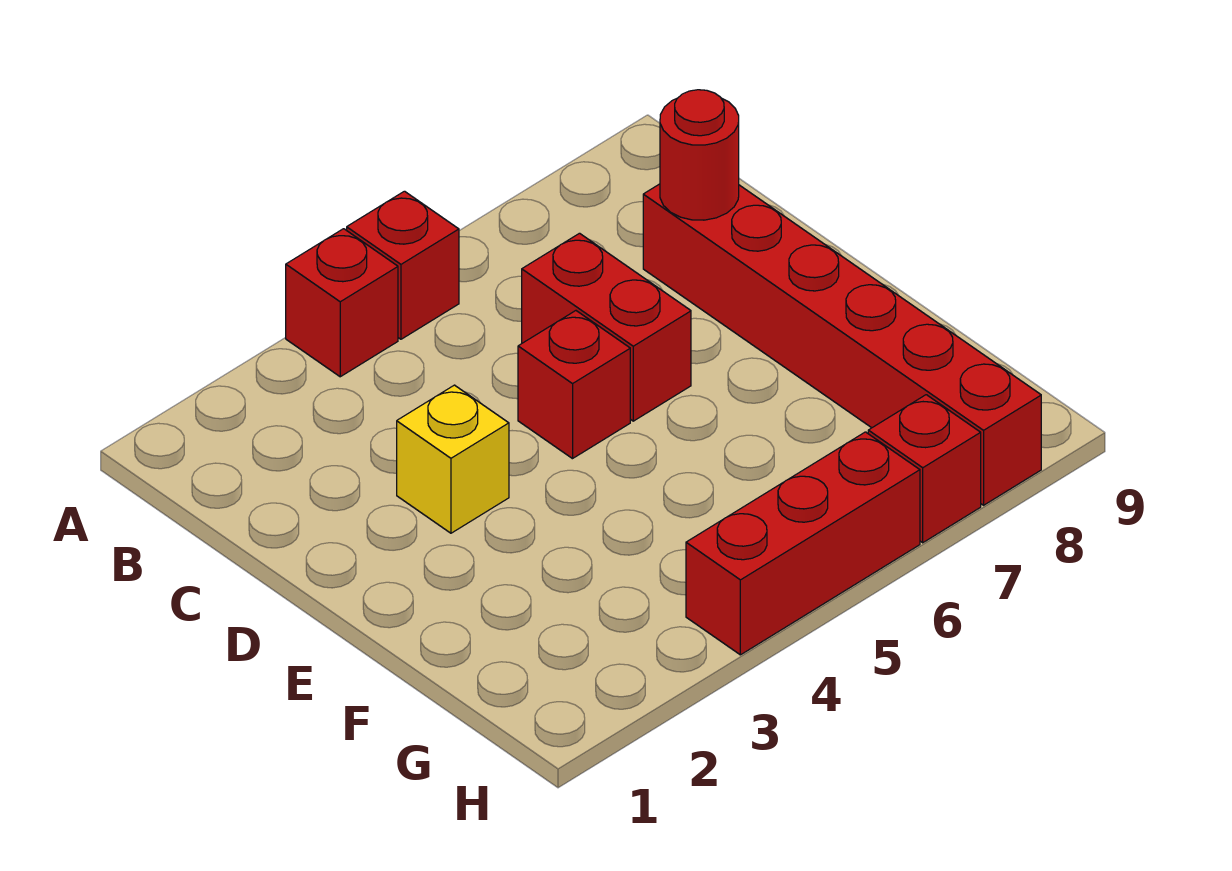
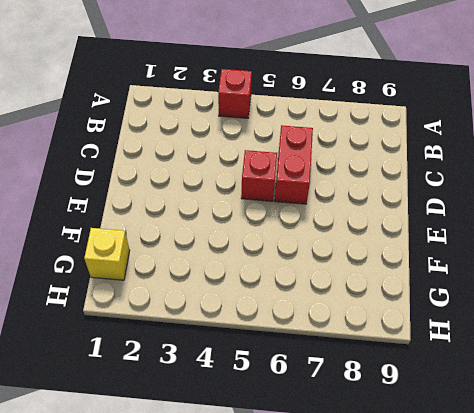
yellow 1x1 brick [84,228,130,280] -> yellow 1x1 brick moved to [397,385,509,533]
none -> red 1x1 brick [347,191,459,339]
none -> red 1x6 brick [643,184,1041,505]

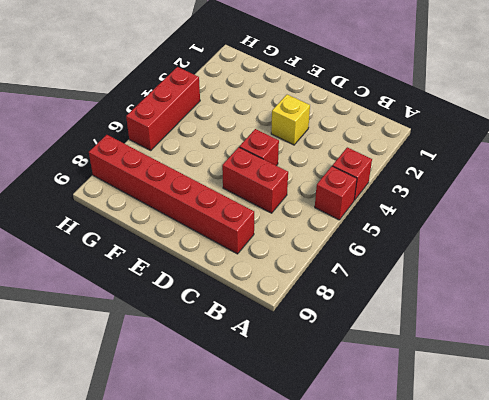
none -> red 1x1 brick [868,395,981,543]
none -> red 1x1 round brick [660,90,739,220]

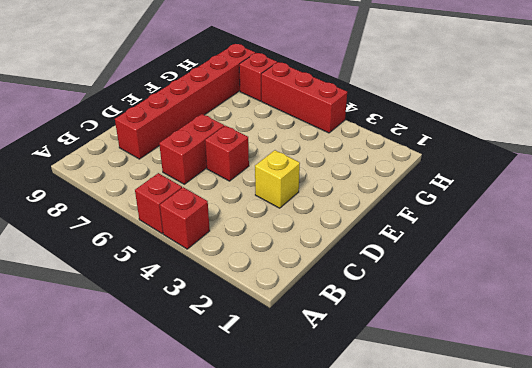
none -> red 1x1 round brick [660,90,739,220]

